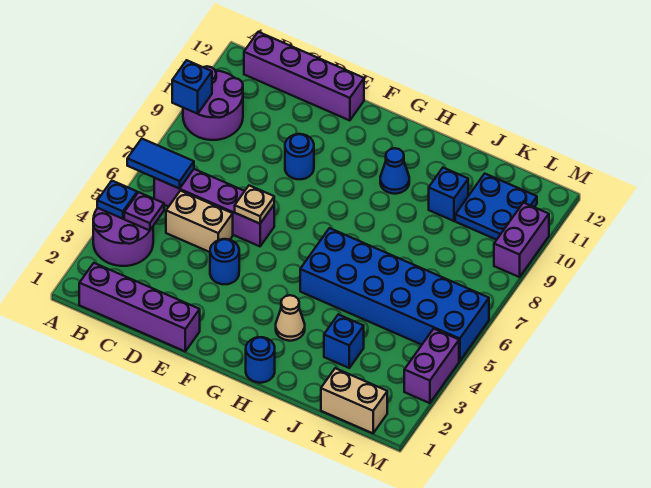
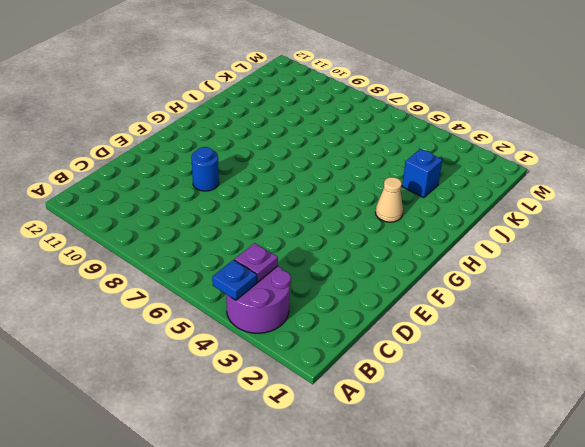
none -> purple 2x2 round brick [183,66,243,140]
none -> purple 1x4 brick [79,263,200,351]
none -> purple 1x4 brick [154,169,274,246]

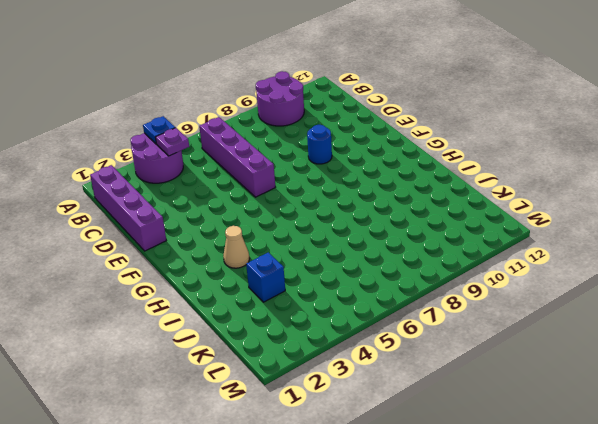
none -> purple 1x4 brick [244,32,364,121]
none -> tan 1x2 brick [166,191,233,252]
none -> blue 1x1 round brick [210,239,239,284]

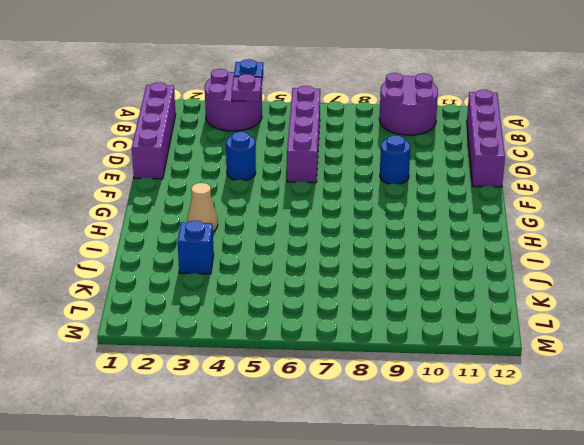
none -> tan 1x2 brick [166,191,233,252]
none -> blue 1x1 round brick [246,337,275,383]
none -> blue 2x6 brick [300,228,489,361]

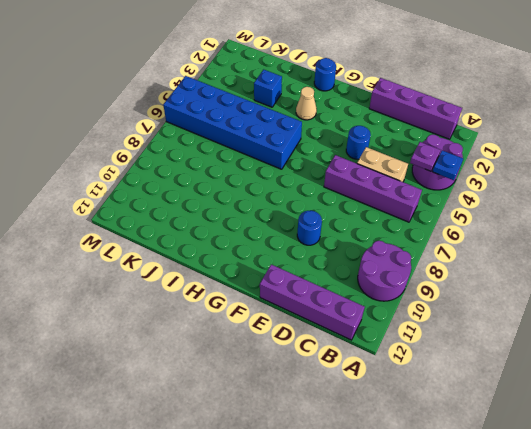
none -> blue 1x1 cone [380,148,409,194]
none -> blue 1x1 brick [429,168,468,221]
none -> tan 1x2 brick [321,368,387,433]

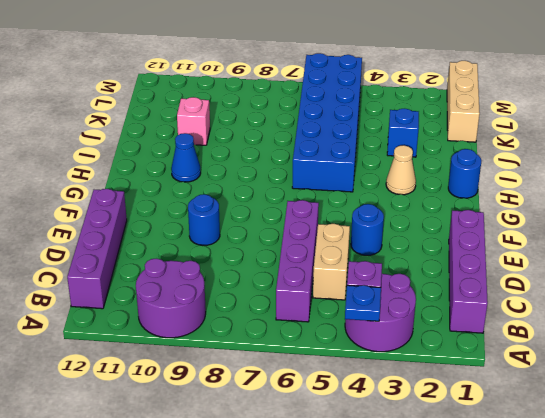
pink 1x1 brick [177,97,210,145] -> blue 1x1 brick [429,168,468,221]
tan 1x3 brick [447,61,480,142] -> tan 1x2 brick [321,368,387,433]
none -> blue 2x2 plate [455,174,537,240]
none -> purple 1x2 brick [404,329,459,403]
none -> purple 1x2 brick [494,203,549,277]

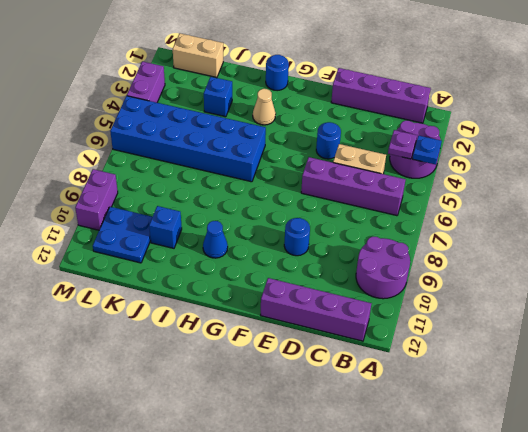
none -> blue 1x2 tile [127,139,194,189]
none -> blue 1x1 brick [172,60,212,114]
none -> tan 1x1 plate [235,185,274,224]

